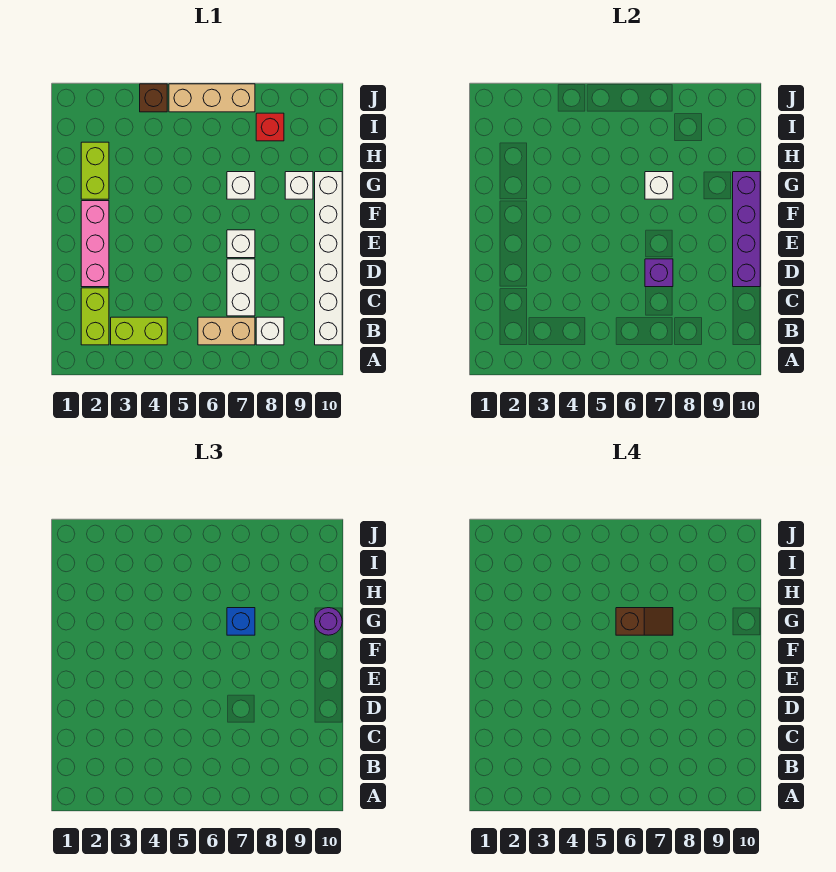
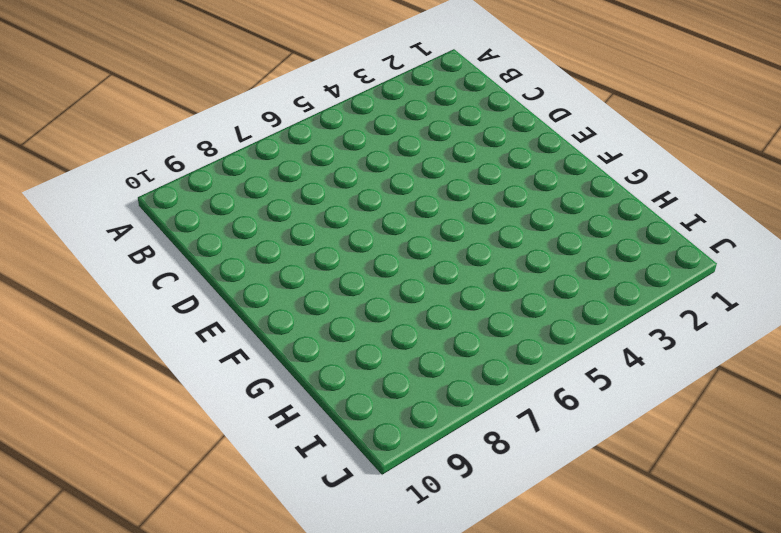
none -> lime 1x2 brick [81,288,109,345]
none -> lime 1x2 brick [111,317,167,345]
none -> tan 1x2 brick [198,317,255,345]

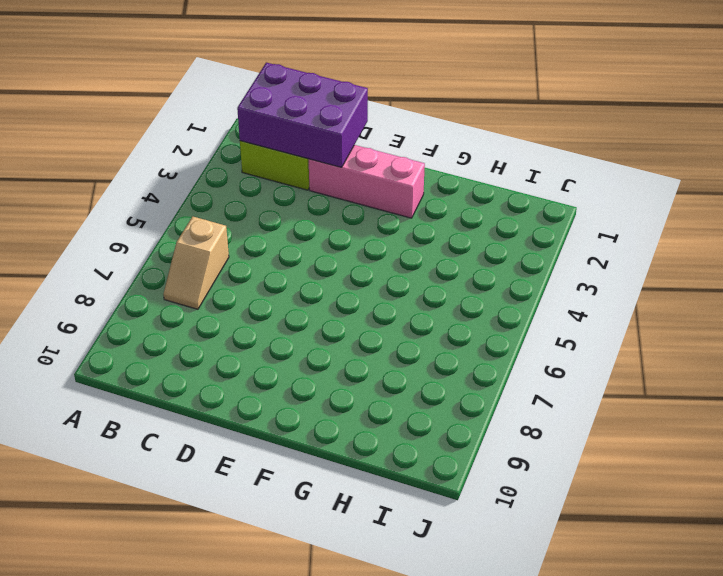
purple 2x3 brick [237,63,368,167] -> none
tan 1x2 slope [163,217,229,309] -> tan 1x2 brick [198,317,255,345]
none -> lime 1x2 brick [111,317,167,345]
none -> white 1x1 brick [256,317,284,345]
none -> white 1x6 brick [315,172,342,345]

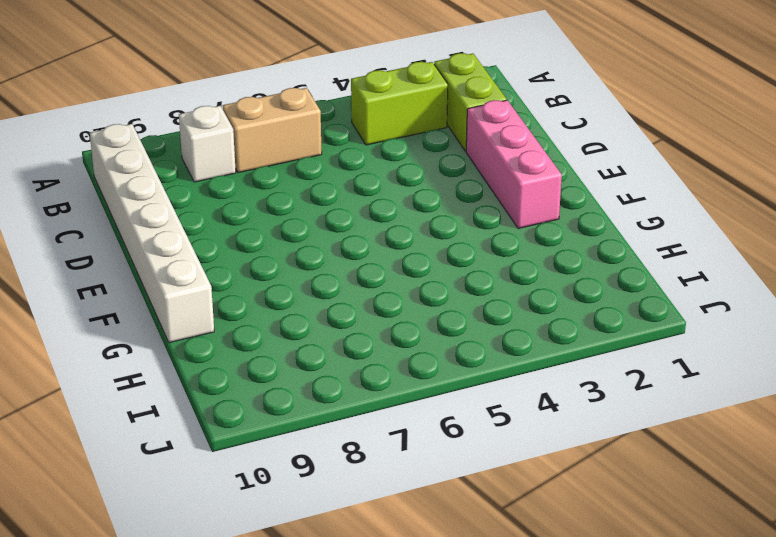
none -> white 1x2 brick [227,259,255,316]
none -> white 1x1 brick [227,230,255,258]
none -> lime 1x2 brick [81,142,109,199]

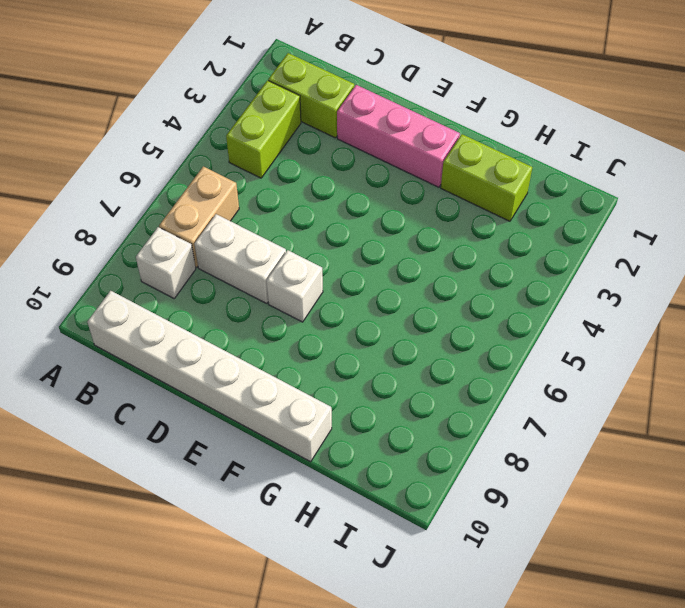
none -> white 1x1 brick [227,172,255,199]
none -> white 1x1 brick [285,172,313,199]
none -> red 1x1 brick [256,113,284,141]

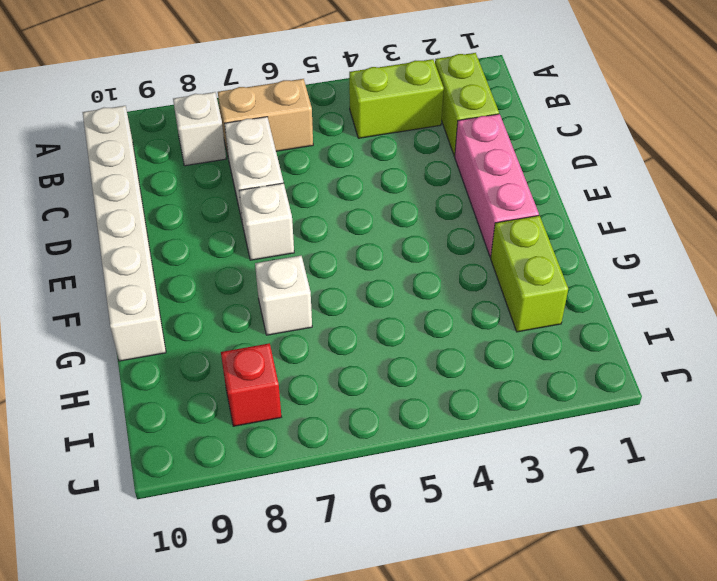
none -> white 1x1 brick [285,172,313,199]
none -> brown 1x1 brick [140,84,167,112]
none -> tan 1x3 brick [169,84,255,112]

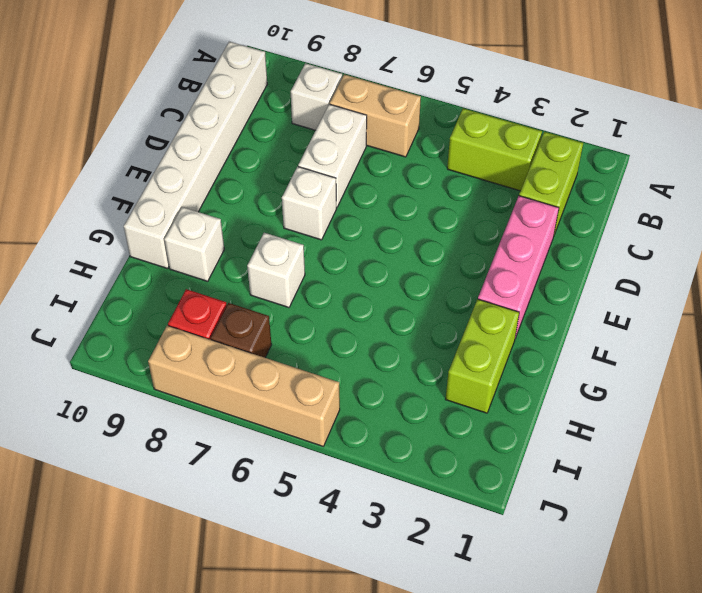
brown 1x1 brick [211,303,271,358] -> brown 1x1 brick moved to [140,84,167,112]
tan 1x4 brick [148,326,340,446] -> tan 1x3 brick [169,84,255,112]
none -> purple 1x1 brick [645,259,673,287]
none -> purple 1x4 brick [733,172,760,287]
none -> white 1x1 brick [645,172,673,199]

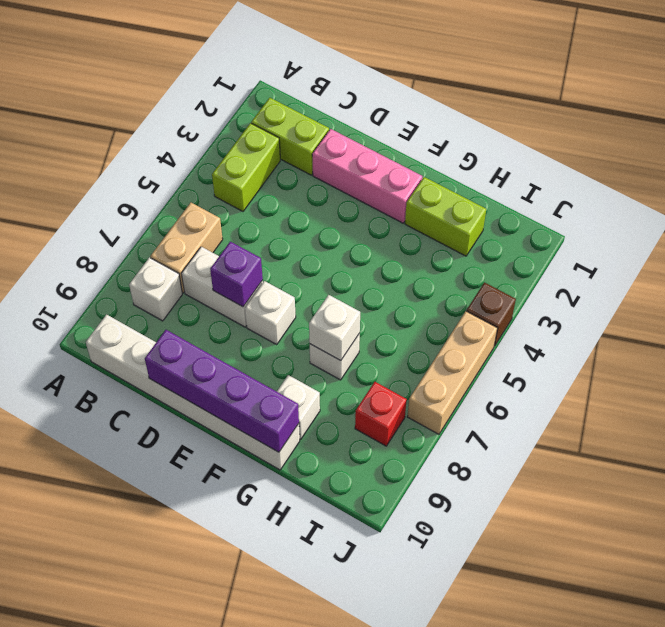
none -> blue 1x1 brick [227,608,255,635]
none -> purple 1x1 round brick [315,608,342,635]
none -> brown 1x2 slope [616,608,673,635]

